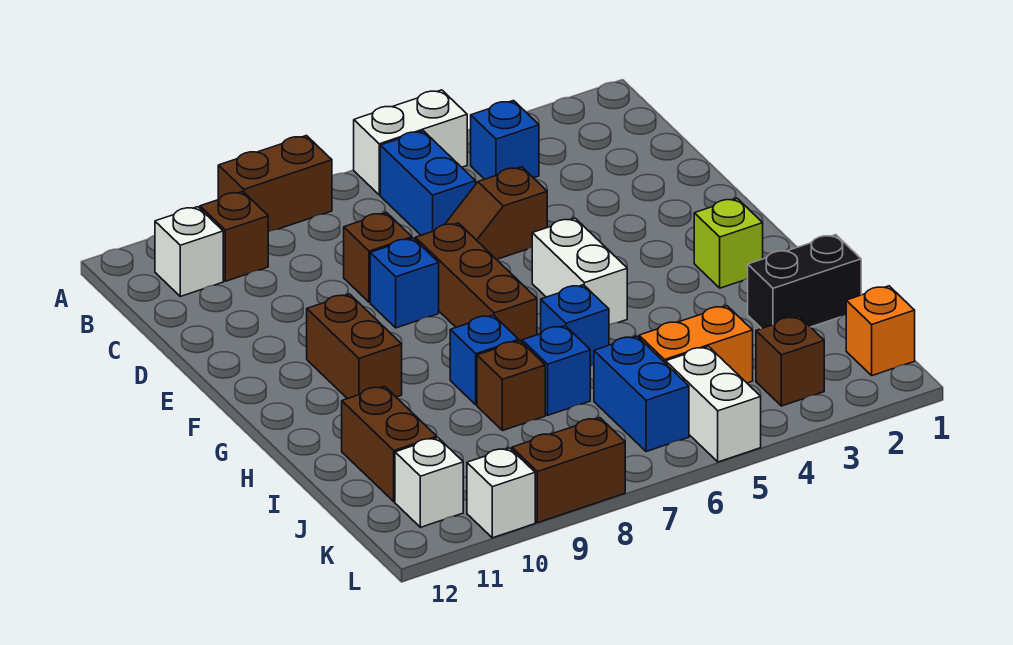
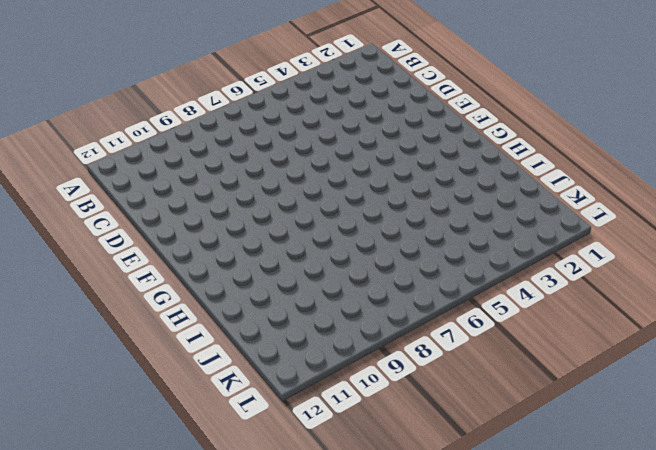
none -> white 1x2 brick [354,90,467,195]
none -> brown 1x2 brick [218,136,332,232]
none -> blue 1x1 brick [471,101,539,179]

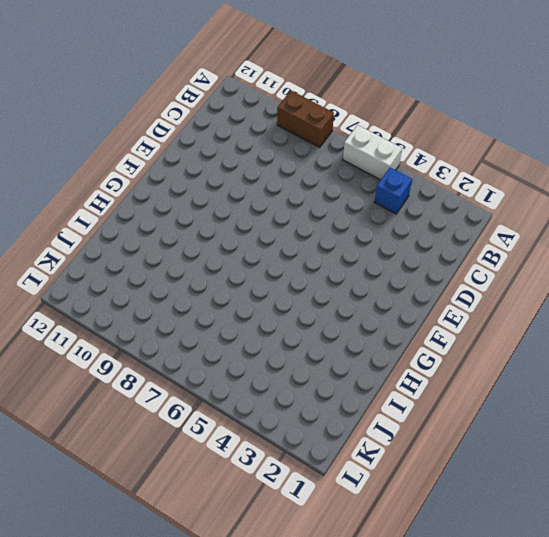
none -> blue 1x2 brick [380,131,476,235]
none -> brown 1x1 brick [200,192,268,281]
none -> white 1x1 brick [155,207,223,296]

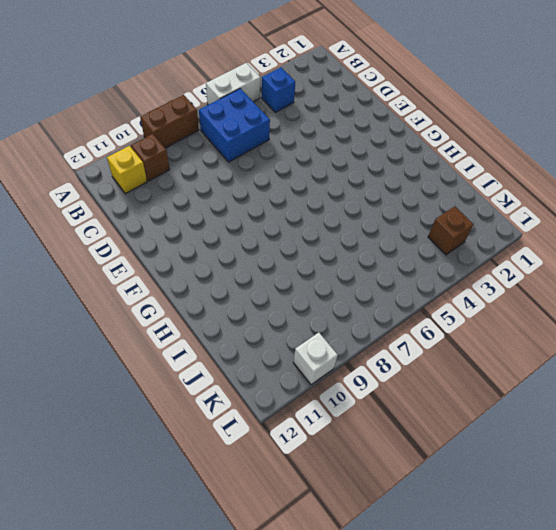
blue 2x2 brick [199,88,270,162] -> blue 1x2 brick [380,131,476,235]
yellow 1x1 brick [107,146,147,194] -> white 1x1 brick [155,207,223,296]
none -> brown 1x2 slope [445,167,547,260]
none -> brown 1x1 brick [344,213,412,302]
none -> brown 1x3 brick [415,223,537,342]

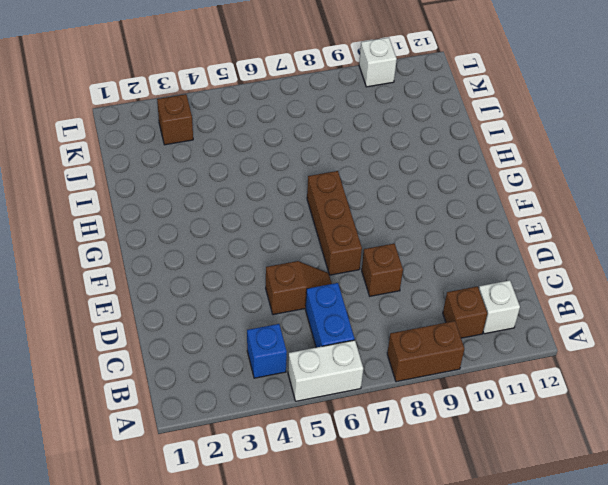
none -> blue 1x1 brick [370,238,439,328]
none -> white 1x2 brick [532,218,627,325]
none -> brown 1x2 brick [307,294,402,399]

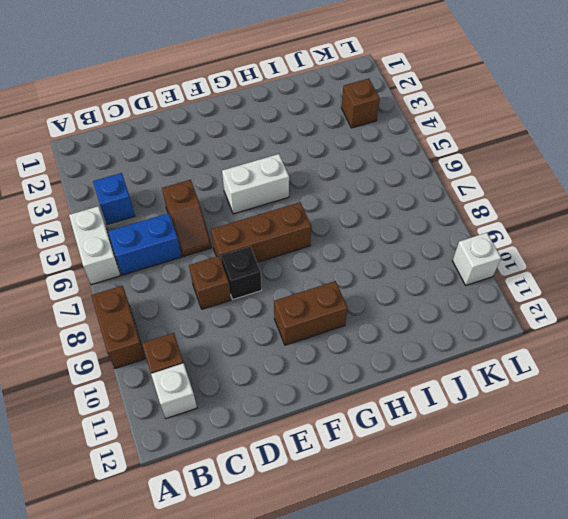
black 1x1 brick [221,247,262,299] -> blue 1x1 brick [370,238,439,328]
none -> lime 1x1 brick [694,198,763,288]
none -> blue 1x1 brick [541,285,609,366]
none -> blue 1x1 brick [450,315,519,405]

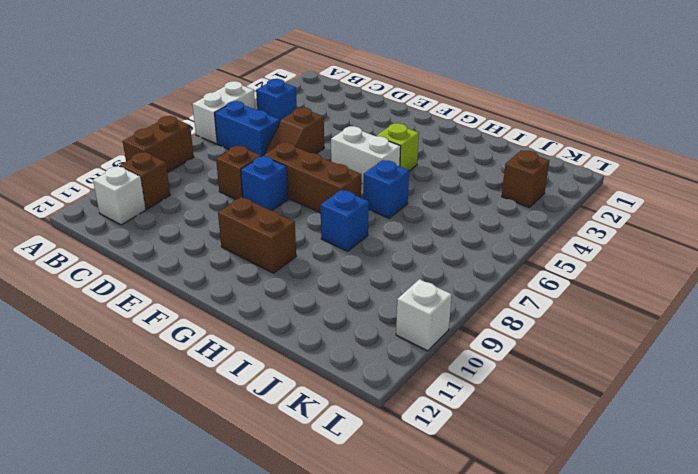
lime 1x1 brick [377,123,419,171] -> lime 1x1 brick moved to [694,198,763,288]
none -> black 1x2 brick [748,235,861,329]
none -> blue 1x1 brick [522,326,590,415]
none -> brown 1x1 brick [477,341,545,431]

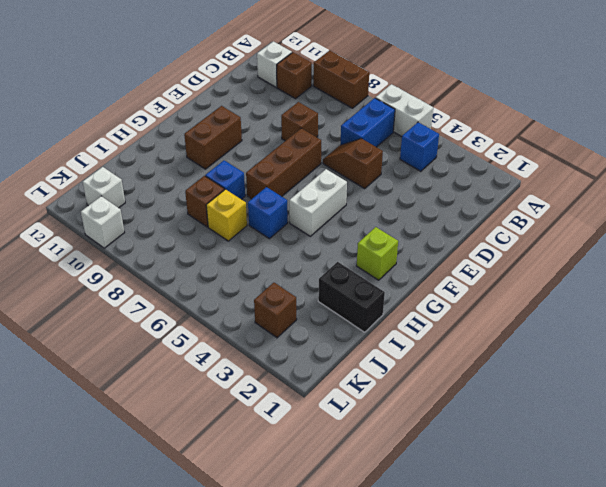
yellow 1x1 brick [206,189,247,241] -> blue 1x1 brick [522,326,590,415]
none -> blue 1x1 brick [370,238,439,328]
none -> brown 1x2 brick [342,386,437,502]
none -> orange 1x2 brick [639,306,753,383]

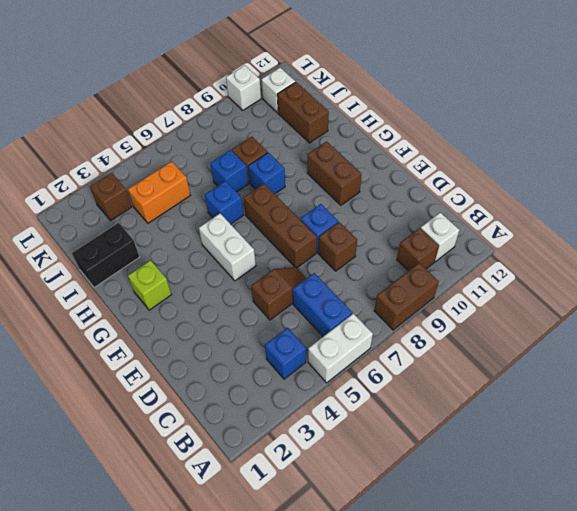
none -> blue 1x2 brick [594,336,689,452]
none -> orange 1x1 brick [846,286,915,376]
none -> white 1x2 brick [666,347,761,462]

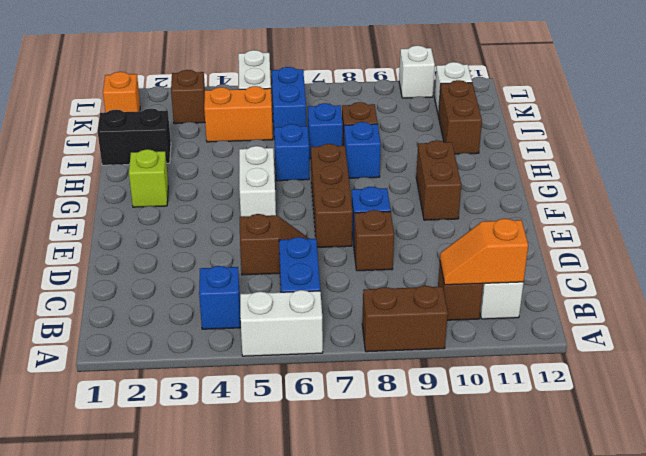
orange 1x2 slope [440,218,528,285] -> none
none -> brown 1x2 brick [512,418,625,523]

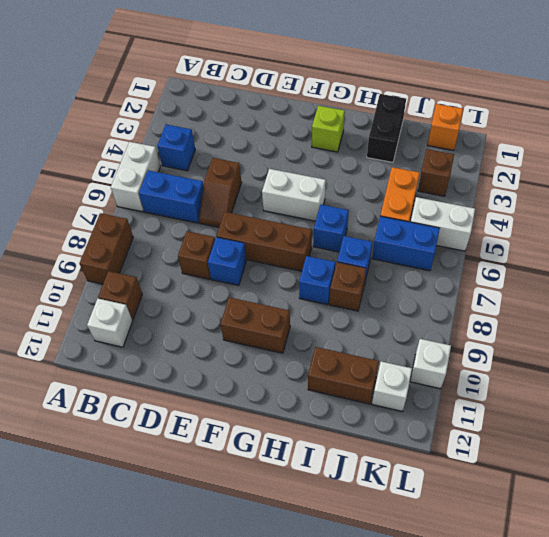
none -> brown 1x2 brick [512,418,625,523]

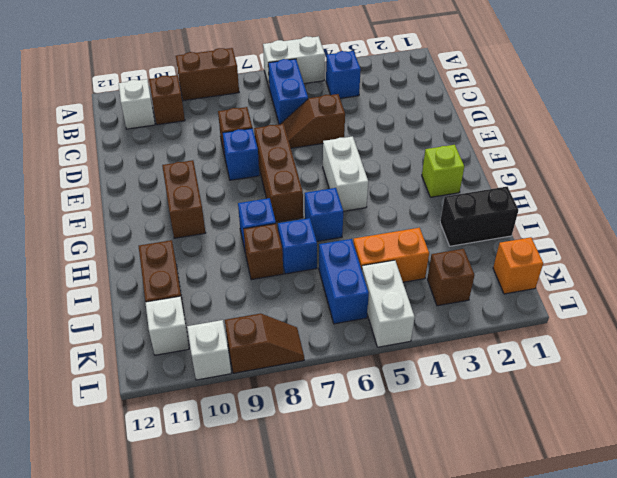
brown 1x2 slope [225,313,304,373] -> brown 1x2 brick [512,418,625,523]

